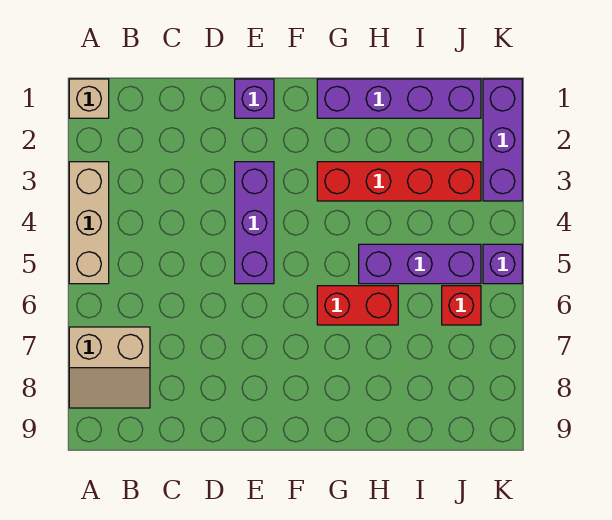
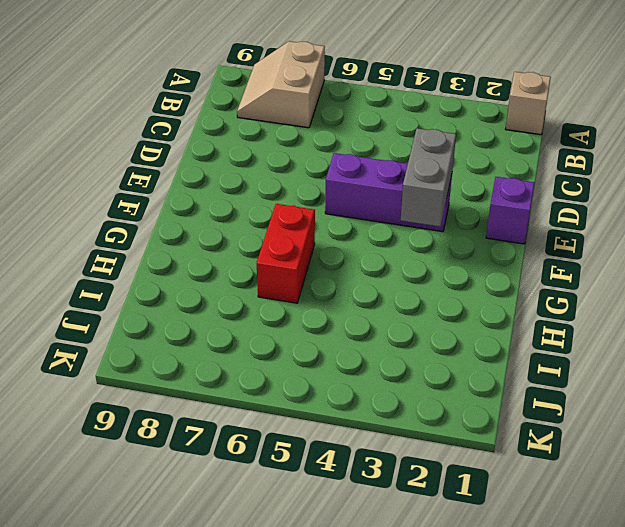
grey 1x2 brick [401,128,456,227] -> none
none -> tan 1x3 brick [69,162,109,284]
none -> purple 1x4 brick [317,79,481,118]
none -> red 1x4 brick [317,162,481,201]

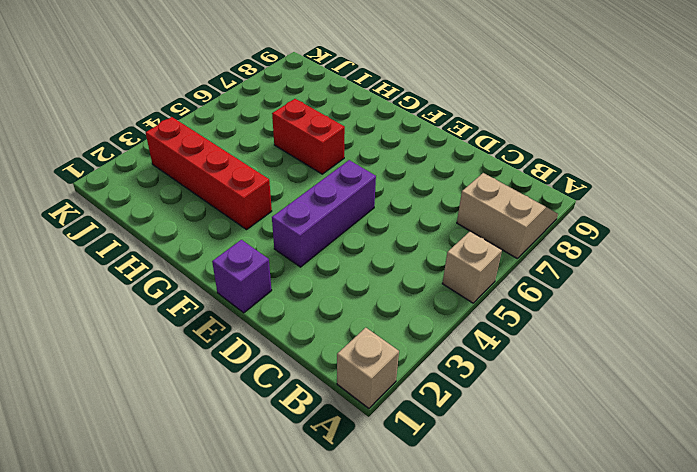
tan 1x1 brick [442,231,502,303] -> tan 1x3 brick [69,162,109,284]
none -> purple 1x4 brick [317,79,481,118]
none -> purple 1x3 brick [359,244,481,284]
none -> red 1x1 brick [442,286,481,325]

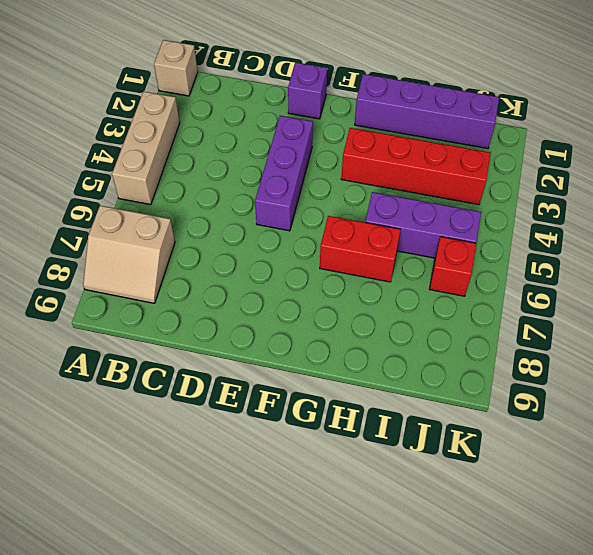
none -> purple 1x3 brick [483,79,522,201]
none -> purple 1x1 brick [483,244,522,284]

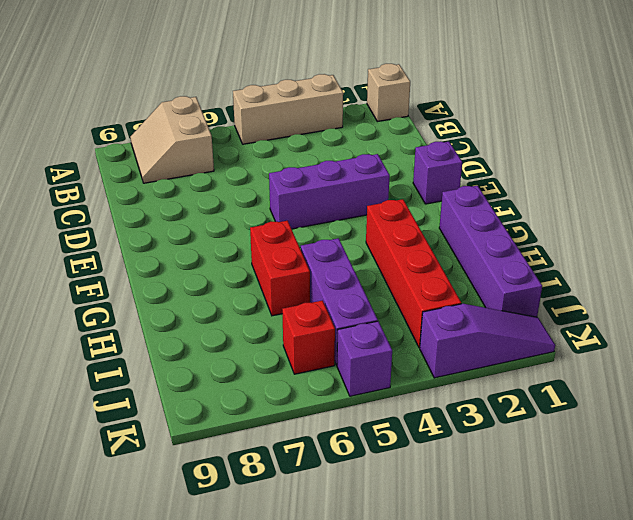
purple 1x3 slope [420,304,555,378] -> purple 1x3 brick [483,79,522,201]

